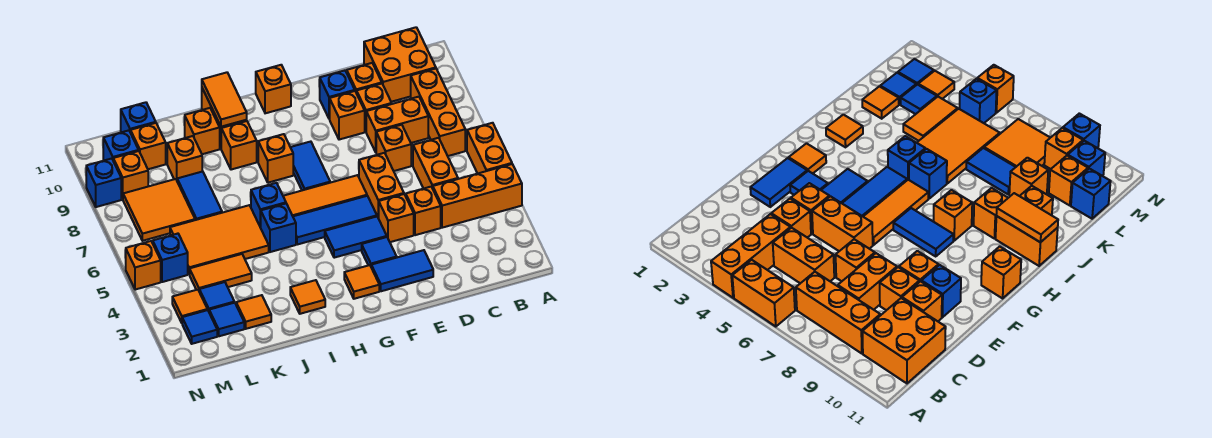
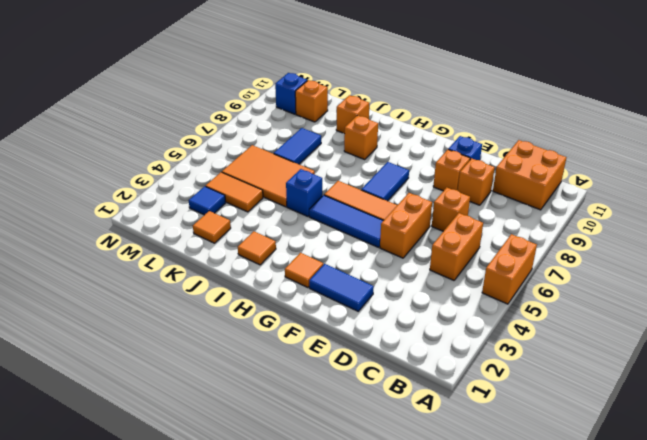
none -> orange 1x3 brick [433,164,522,228]
none -> orange 1x3 brick [411,69,465,156]
none -> orange 1x2 brick [366,97,428,152]
none -> orange 1x1 brick [406,187,441,235]

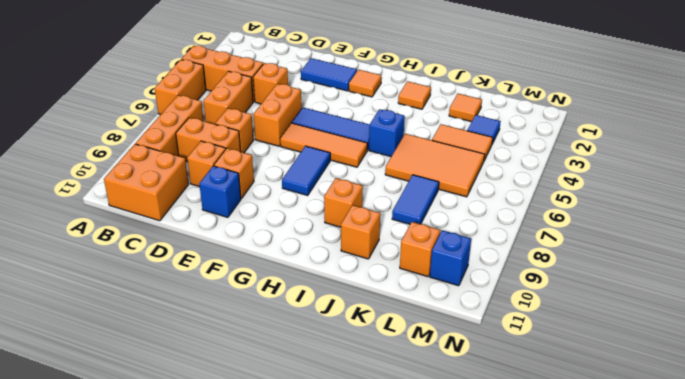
none -> orange 1x1 brick [347,63,382,93]
none -> orange 1x1 brick [379,194,414,242]
none -> blue 1x1 tile [362,237,397,266]
none -> blue 1x2 tile [325,217,387,258]

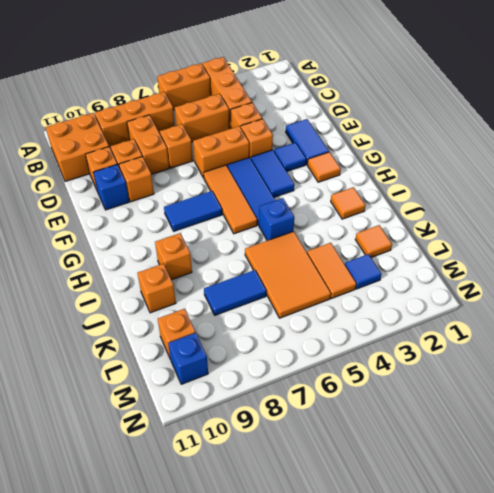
none -> orange 1x1 brick [256,65,291,113]
none -> orange 1x1 brick [258,134,293,183]
none -> blue 1x1 brick [251,183,286,228]
none -> orange 1x2 brick [996,216,1058,266]

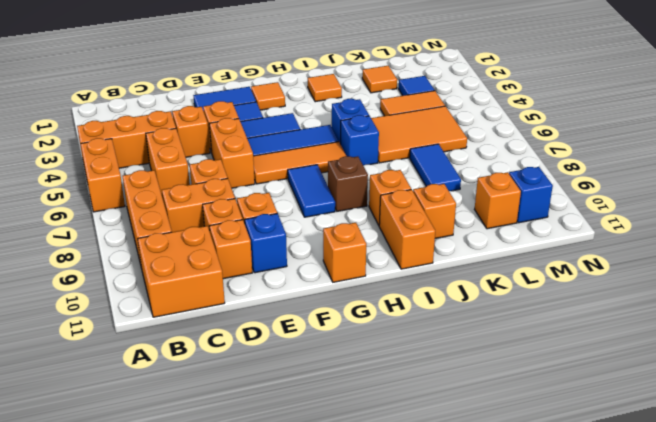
brown 1x1 brick [328,156,368,211] -> orange 1x1 brick [258,134,293,183]
none -> orange 1x1 brick [167,136,202,180]
none -> blue 1x1 tile [209,303,244,336]
none -> orange 2x2 tile [123,179,195,241]
none -> blue 1x1 brick [121,102,156,132]

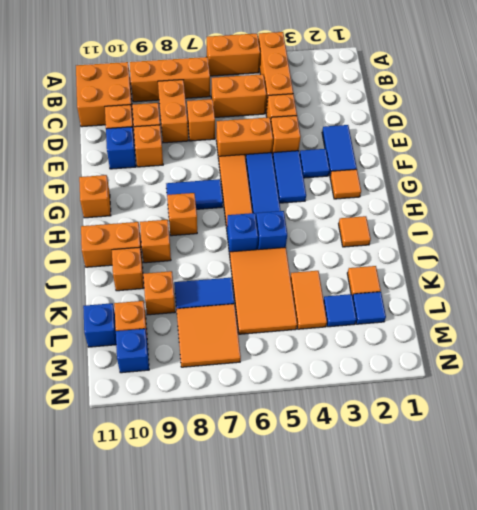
none -> blue 1x1 tile [182,310,217,344]
none -> orange 1x1 tile [172,290,207,323]
none -> blue 1x1 brick [152,234,188,282]
none -> orange 1x1 brick [113,151,148,199]

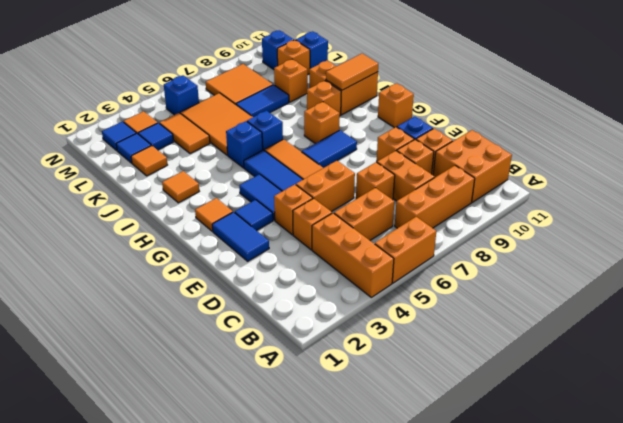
none -> orange 1x1 brick [113,151,148,199]
none -> orange 1x1 brick [126,241,161,290]
none -> blue 1x1 brick [86,159,121,207]

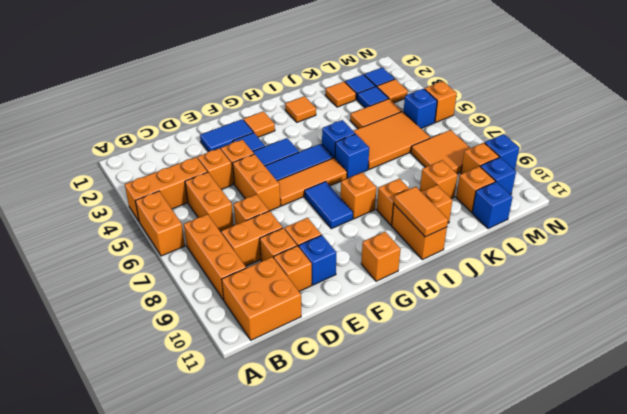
none -> blue 1x2 tile [177,171,222,220]

